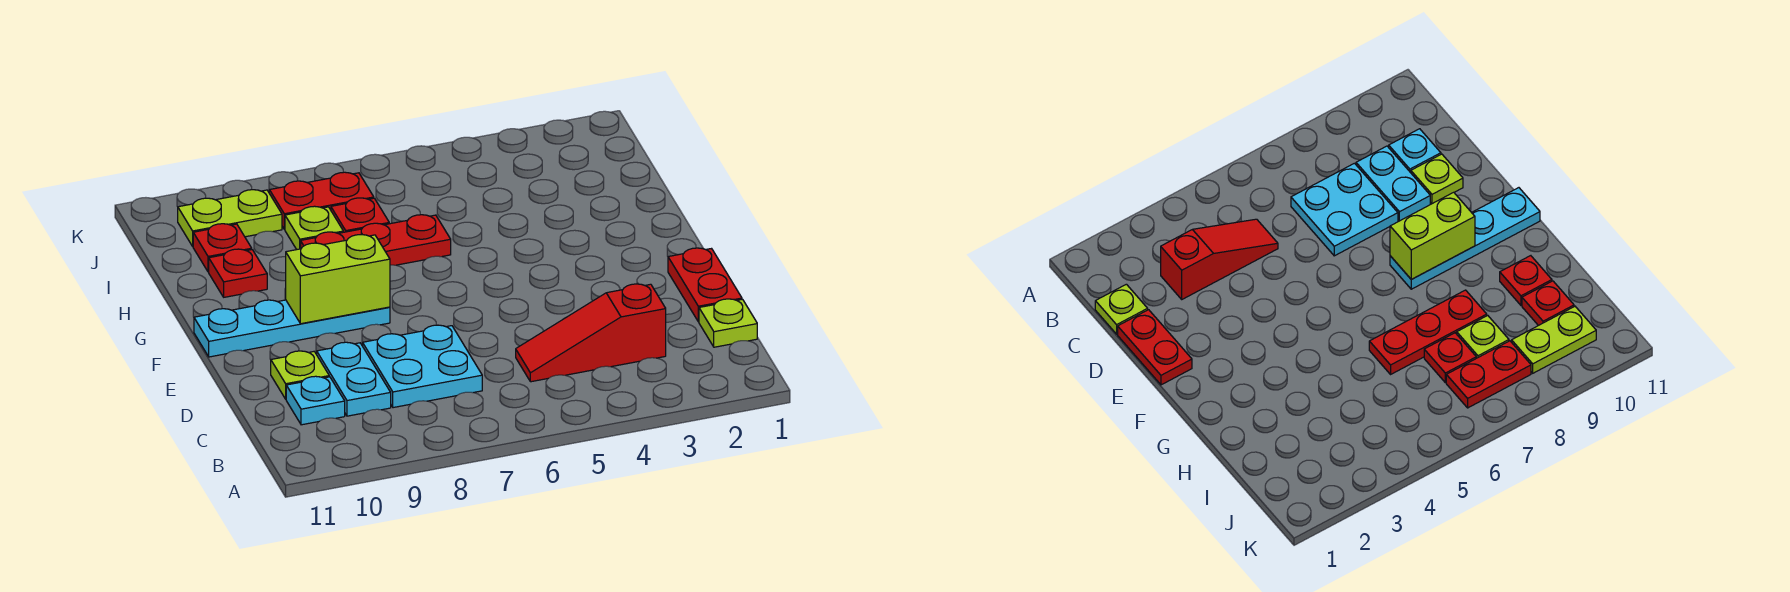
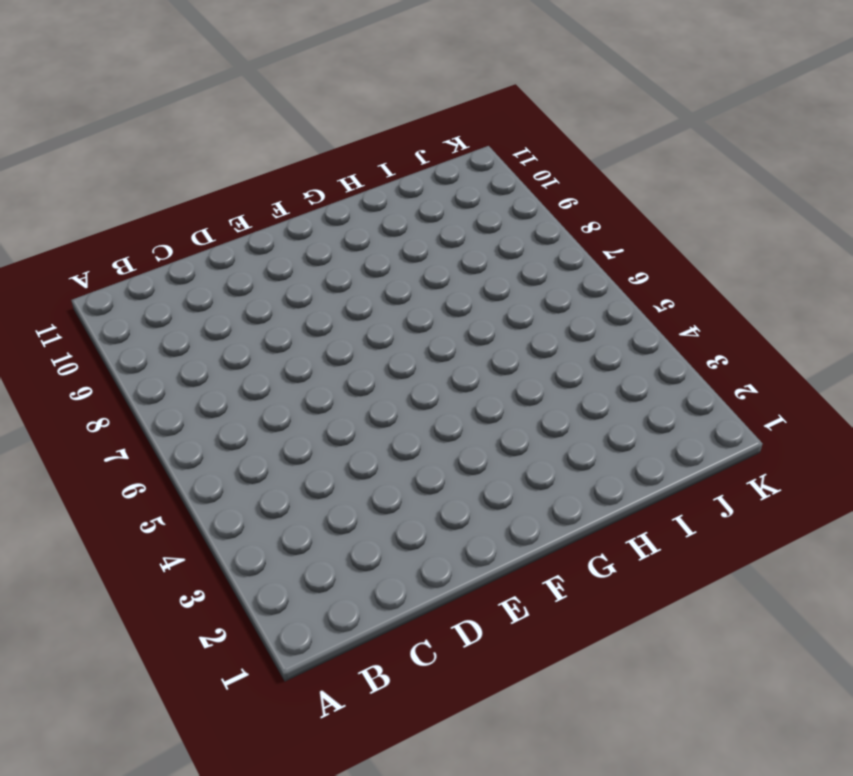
none -> lime 1x1 plate [699,299,757,347]
none -> red 1x3 slope [516,284,666,382]
none -> cyan 2x2 plate [363,325,482,408]

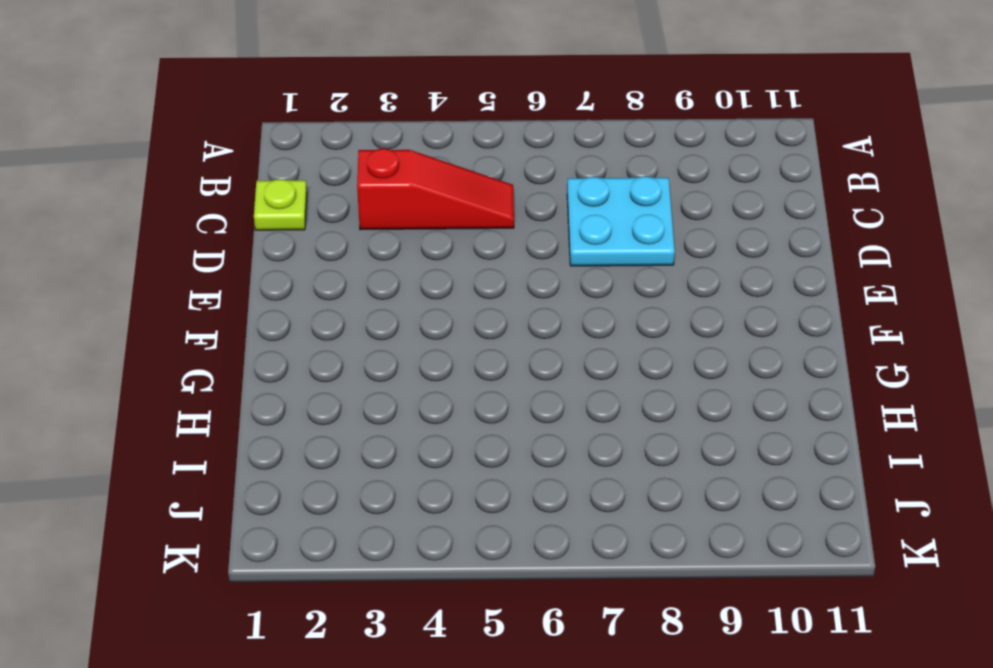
none -> cyan 1x2 plate [317,342,391,416]
none -> cyan 1x1 plate [286,376,345,425]
none -> red 1x2 plate [668,248,742,322]

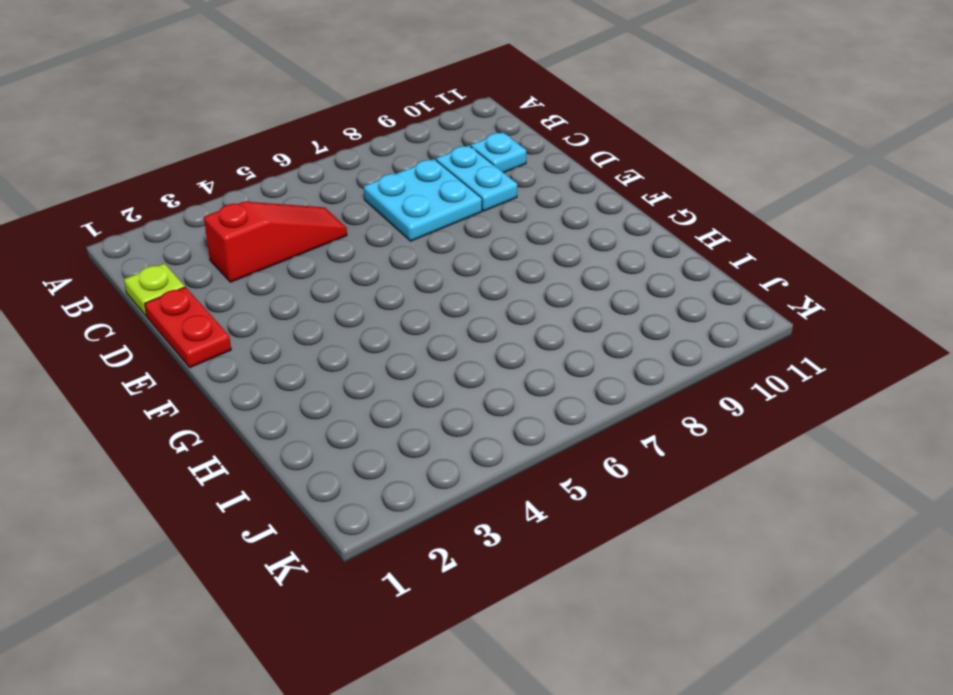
none -> lime 1x1 plate [271,351,329,399]
none -> cyan 1x4 plate [194,300,390,357]
none -> red 1x3 plate [301,215,451,265]

